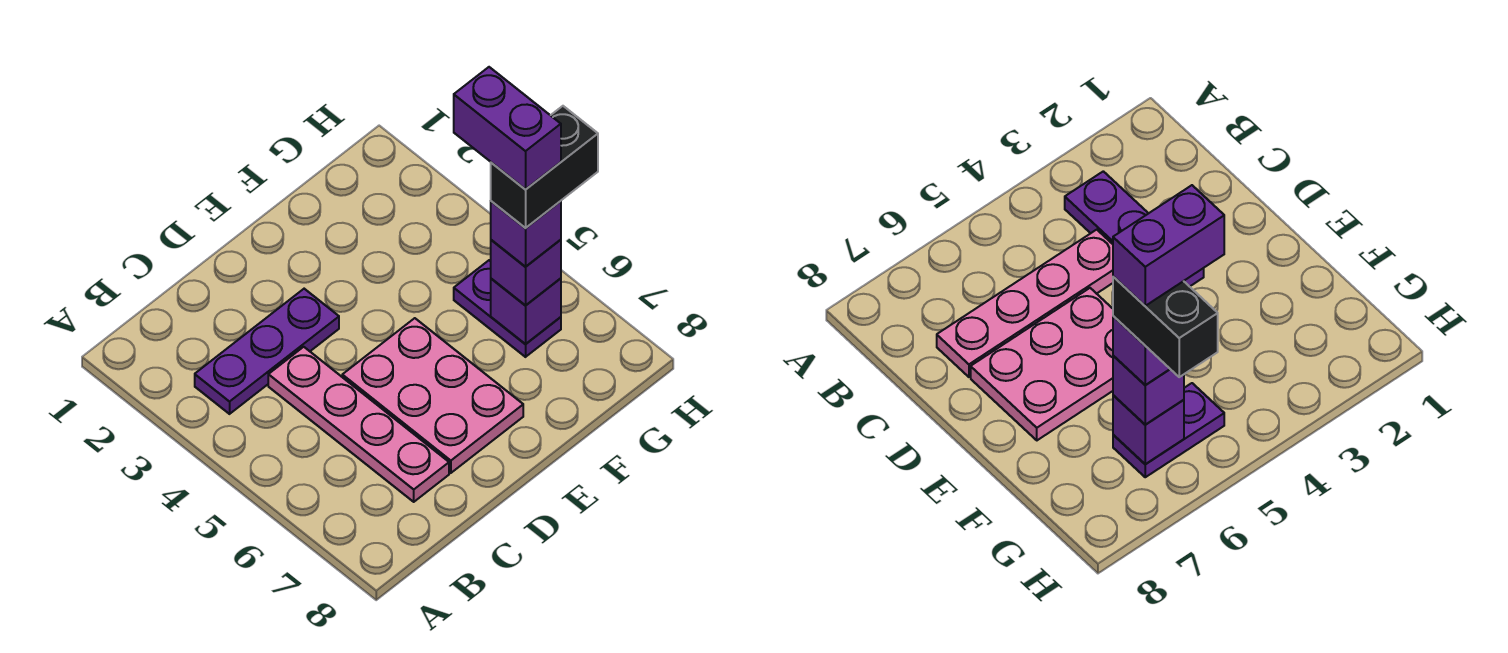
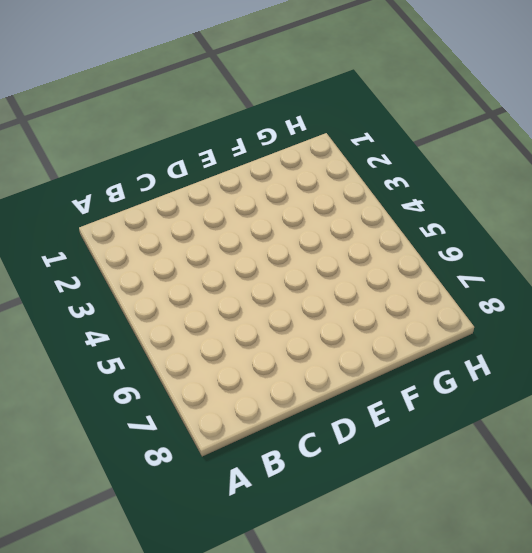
none -> purple 1x3 plate [195,289,339,414]
none -> pink 1x4 plate [268,347,449,502]

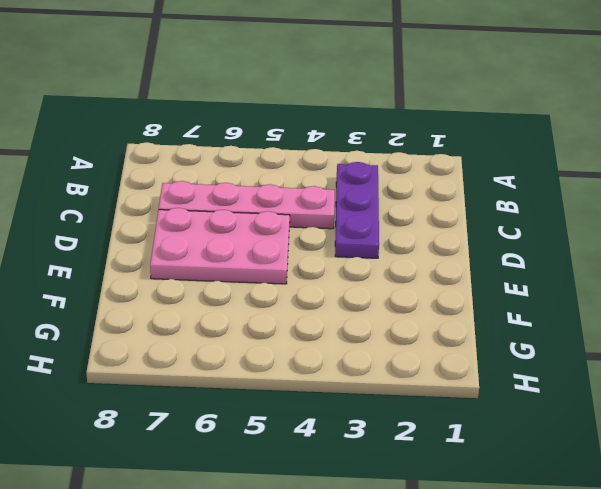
none -> purple 1x2 plate [454,260,561,357]
none -> purple 1x1 brick [491,278,561,344]

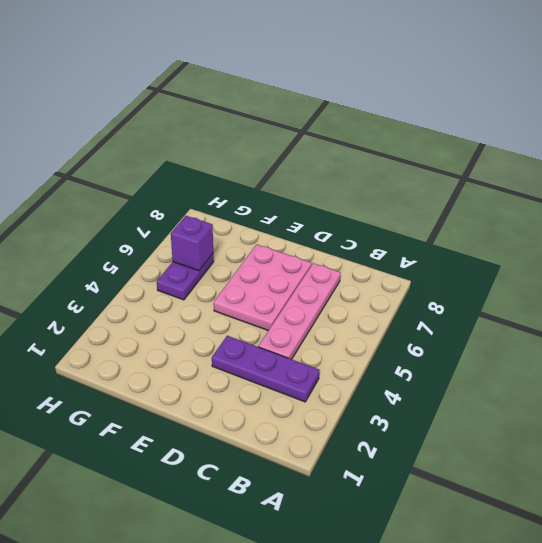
none -> purple 1x1 brick [491,240,561,306]
none -> purple 1x1 brick [491,201,561,267]

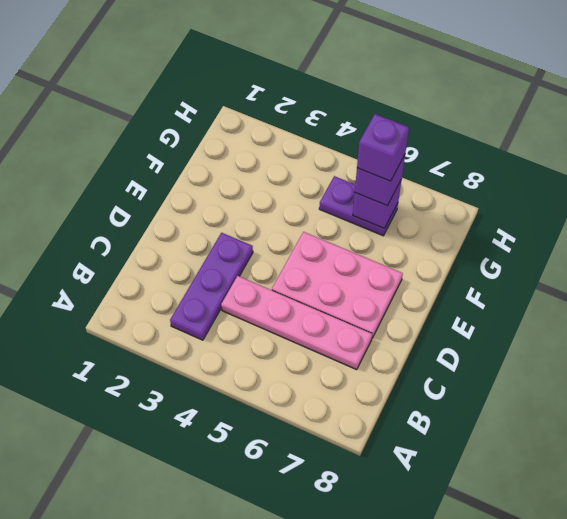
none -> black 1x2 brick [491,106,598,228]
none -> purple 1x2 brick [454,67,561,190]

